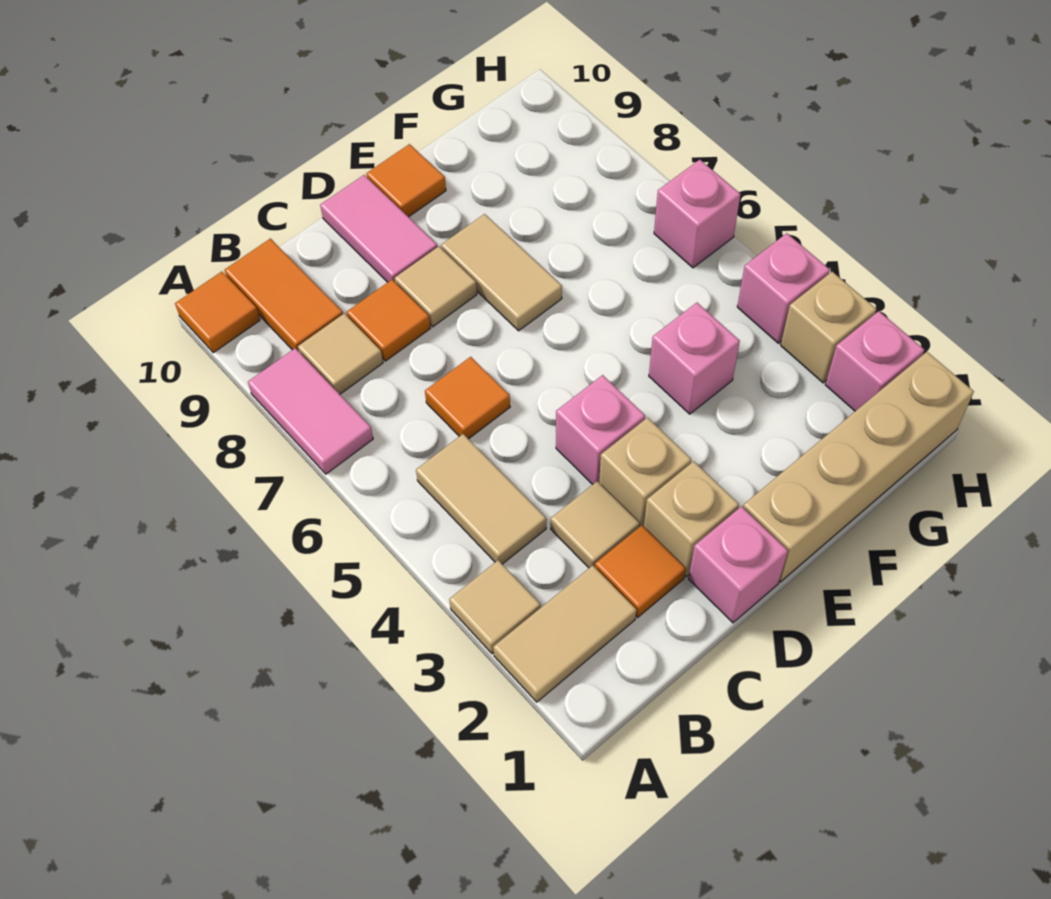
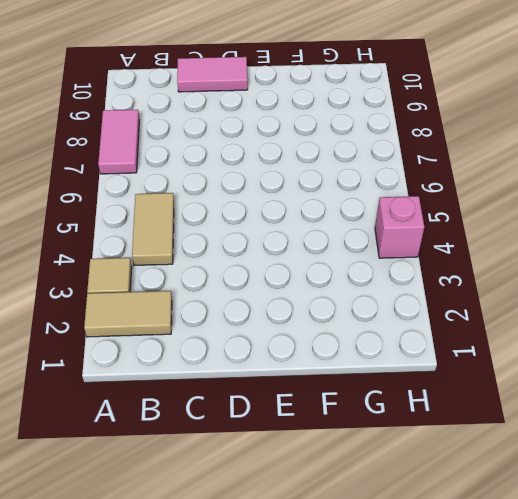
pink 1x2 tile [177,57,248,92] -> pink 1x2 tile turned to [320,175,437,282]
none -> orange 1x1 tile [175,272,260,353]
none -> tan 1x1 tile [298,313,383,394]
none -> orange 1x2 tile [225,239,343,351]

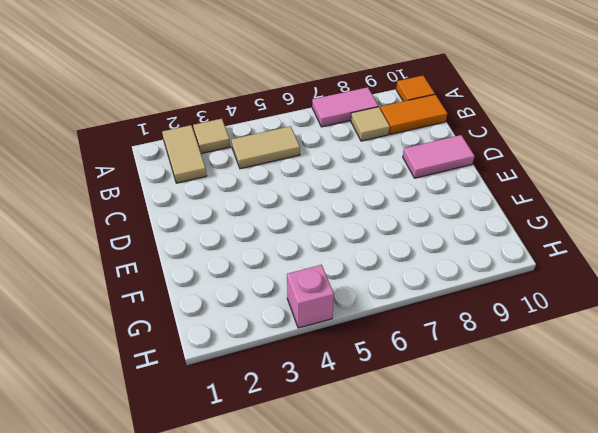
none -> orange 1x1 tile [595,525,686,617]
none -> tan 1x1 tile [551,481,640,568]
none -> orange 1x1 tile [425,357,510,439]

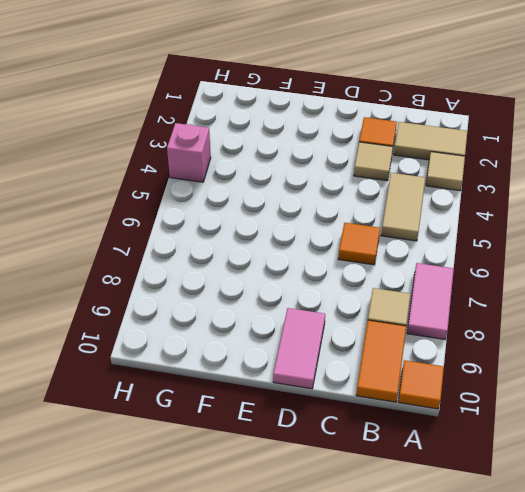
none -> orange 1x1 tile [347,280,431,361]
none -> pink 1x1 brick [689,506,788,623]
none -> tan 1x1 brick [644,461,739,577]

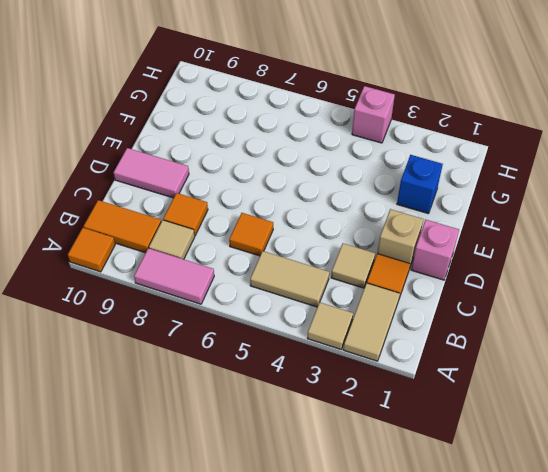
blue 1x1 brick [397,155,443,214] -> none
none -> tan 1x1 brick [599,418,691,527]
none -> pink 1x1 brick [556,375,645,484]
none -> tan 1x1 tile [395,246,477,327]

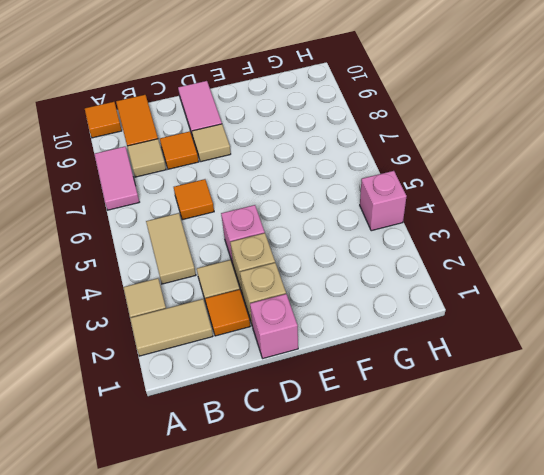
none -> tan 1x4 brick [743,352,974,582]
none -> tan 1x2 tile [441,214,562,331]
none -> orange 1x1 tile [367,144,446,217]

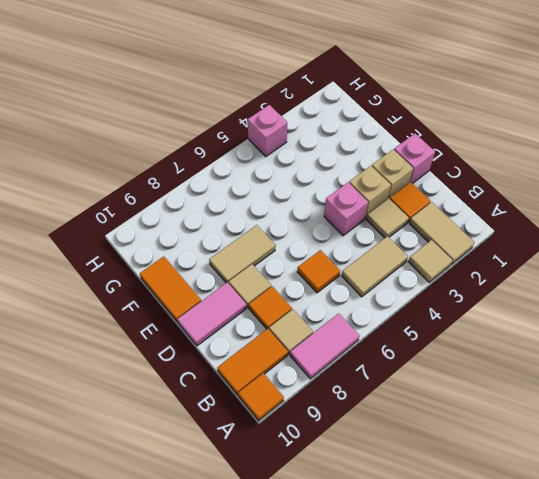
orange 1x2 tile [140,256,201,322] -> orange 1x1 tile [367,144,446,217]
none -> tan 1x4 brick [743,352,974,582]
none -> pink 1x1 brick [649,303,740,414]
none -> pink 1x1 brick [825,311,924,411]

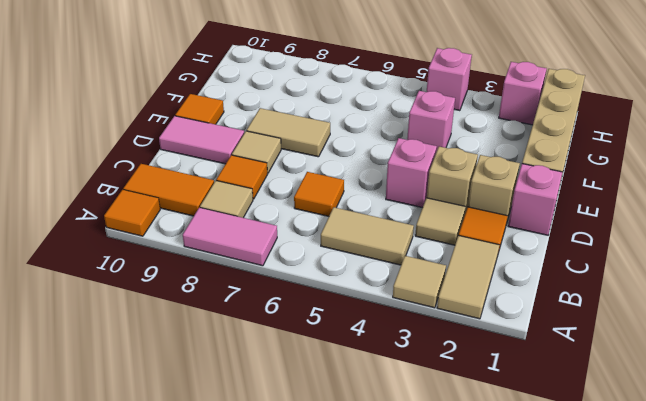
none -> tan 1x1 brick [781,272,876,383]
none -> pink 1x1 brick [654,160,741,268]

